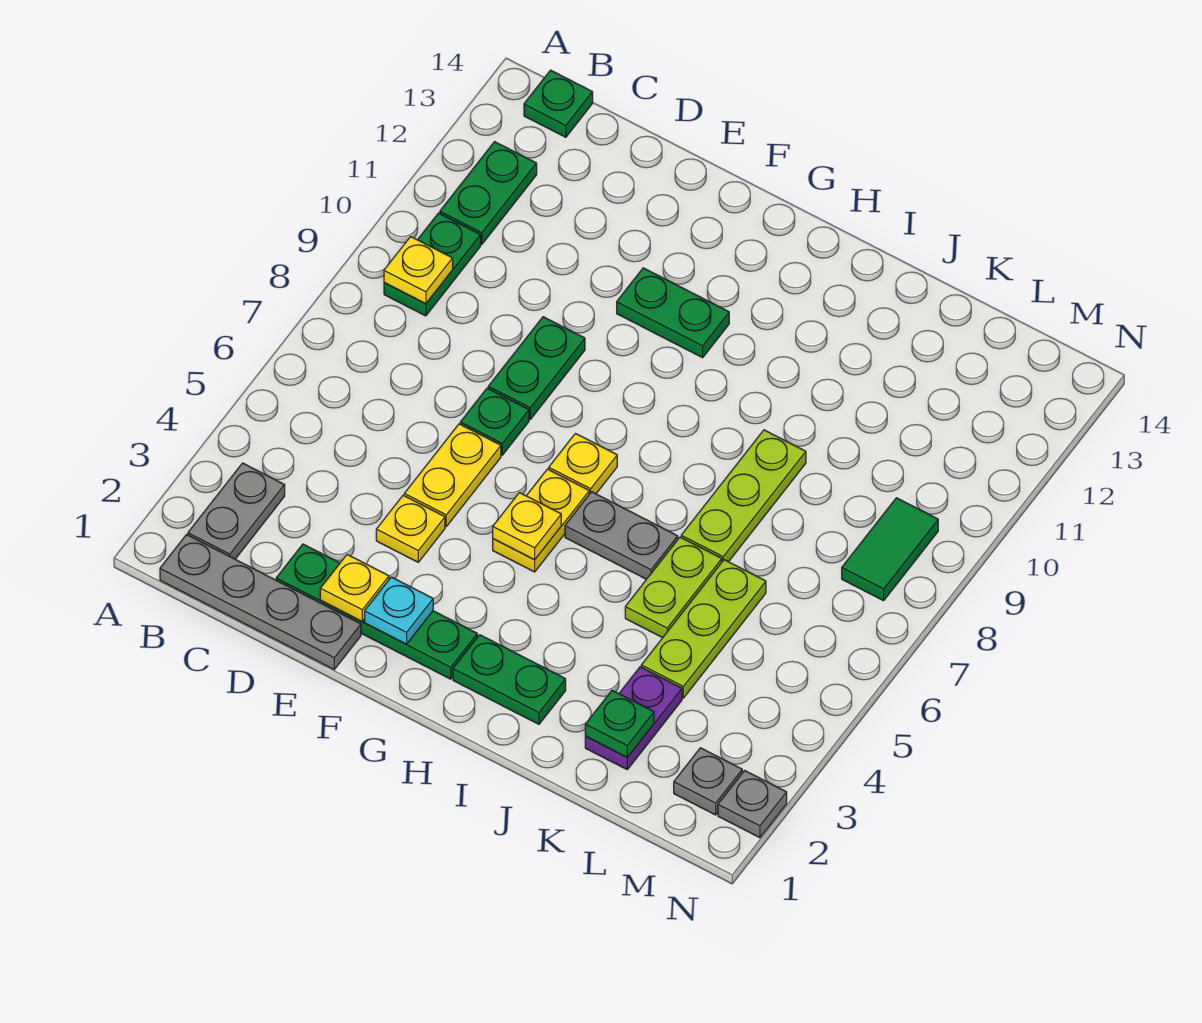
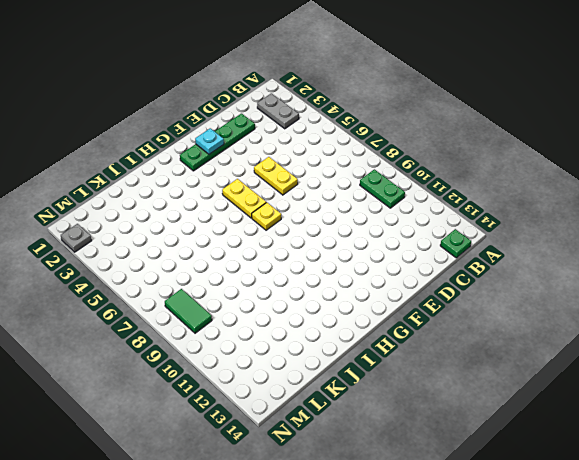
none -> grey 1x4 plate [160,535,361,669]
none -> green 1x2 plate [440,142,537,244]
none -> yellow 1x1 plate [376,495,445,562]

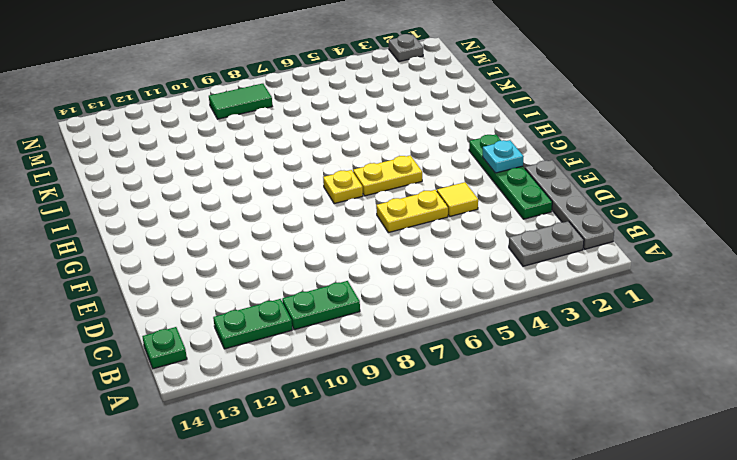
yellow 1x1 tile [437,182,478,217] -> yellow 1x1 plate [376,495,445,562]
none -> green 1x1 plate [460,388,529,455]
none -> green 1x2 plate [488,317,585,419]
none -> green 1x2 plate [617,268,729,358]

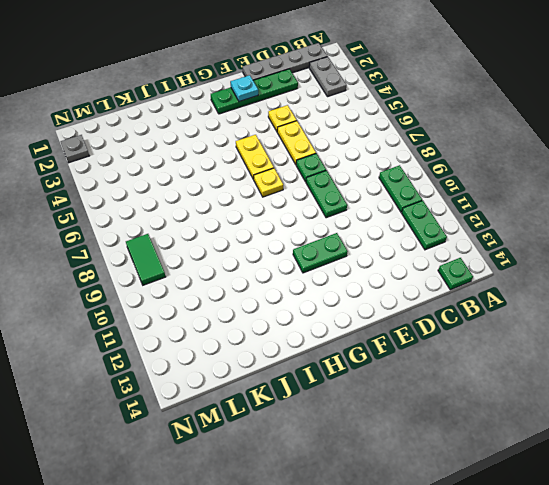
none -> green 1x2 plate [453,635,566,724]
none -> grey 1x2 plate [565,492,678,579]
none -> lime 1x2 plate [625,537,722,638]

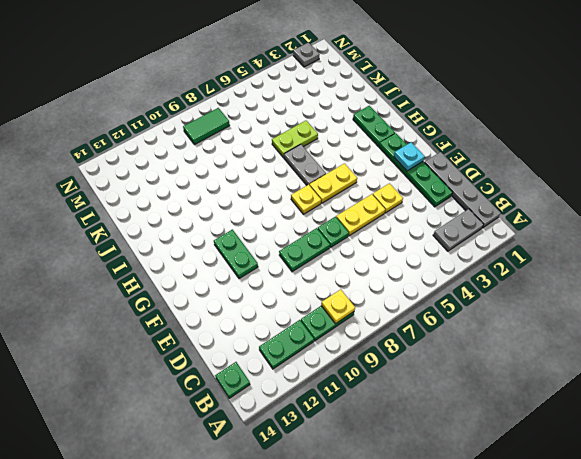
none -> lime 1x3 plate [681,430,806,562]
none -> purple 1x2 plate [585,667,682,769]
none -> lime 1x3 plate [641,560,766,698]

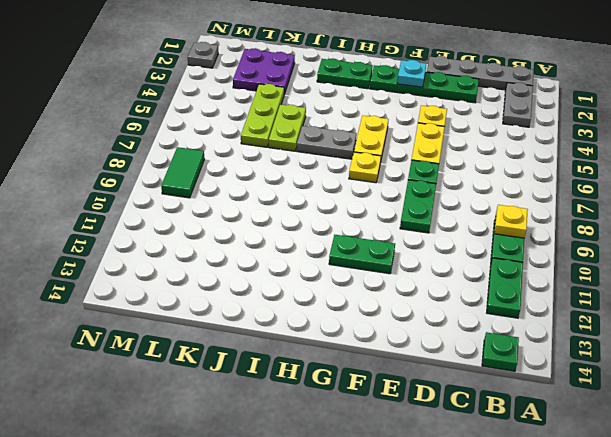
purple 2x2 plate [233,48,295,94] -> purple 1x2 plate [585,667,682,769]
none -> lime 1x3 plate [681,430,806,562]
none -> grey 1x1 plate [674,748,742,815]
none -> yellow 1x1 plate [320,555,389,621]

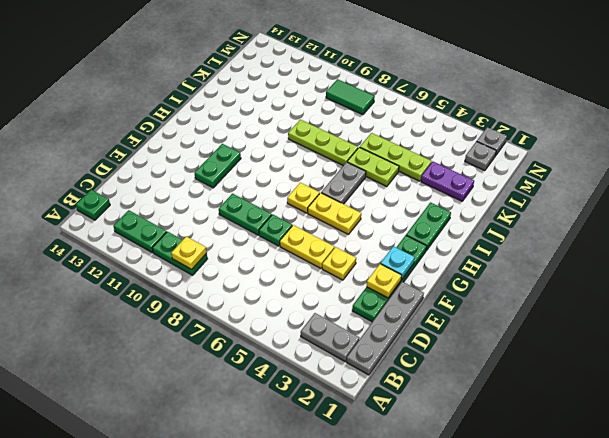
none -> yellow 1x1 plate [493,493,561,560]
none -> green 1x1 plate [585,690,654,757]

